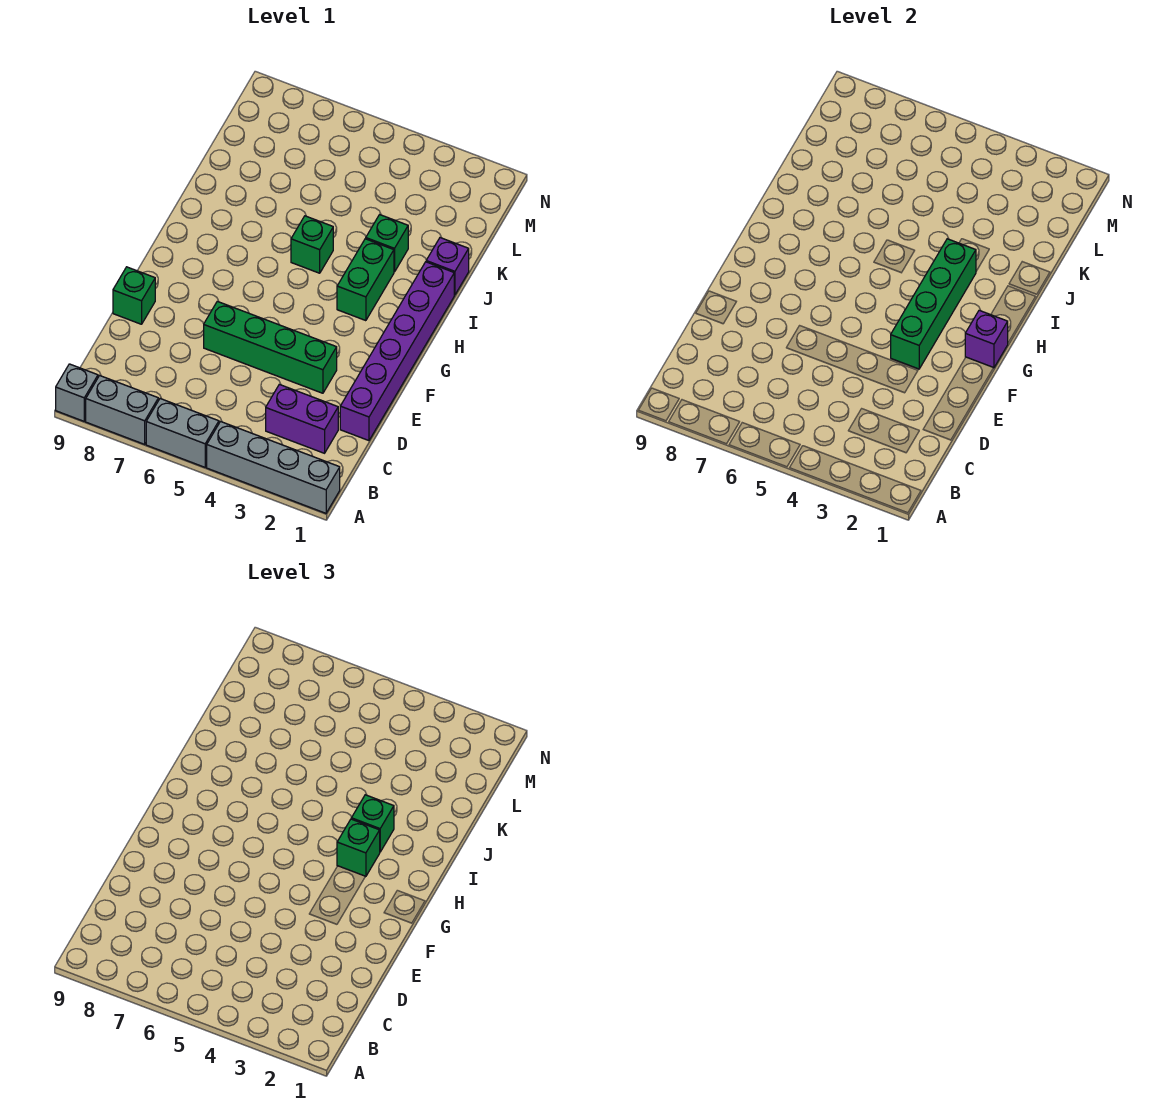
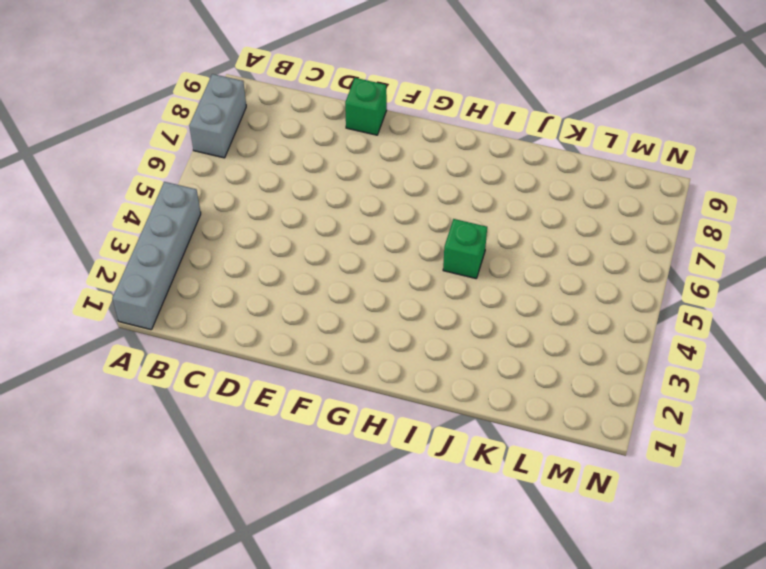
none -> grey 1x2 brick [146,399,219,467]
none -> grey 1x1 brick [56,364,98,421]
none -> purple 1x2 brick [266,384,338,453]

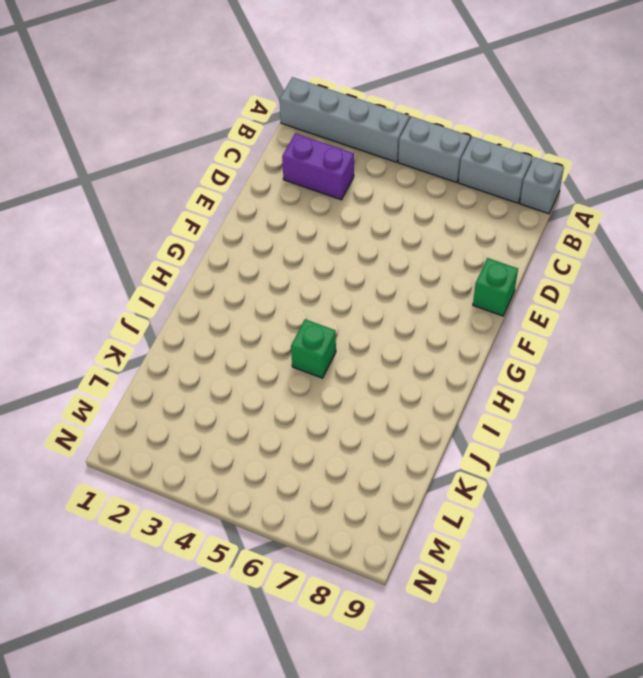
none -> purple 1x6 brick [340,262,454,441]
none -> green 1x4 brick [204,301,337,393]
none -> green 1x2 brick [337,239,394,321]

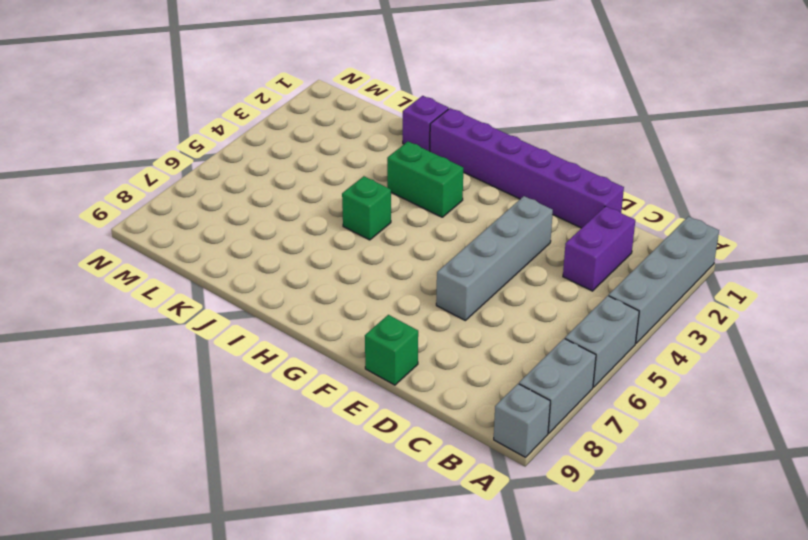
grey 1x4 brick [436,196,553,320] -> green 1x4 brick [204,301,337,393]
none -> green 1x1 brick [366,215,408,272]
none -> green 1x4 brick [891,239,976,369]
none -> purple 1x1 brick [965,310,1008,368]

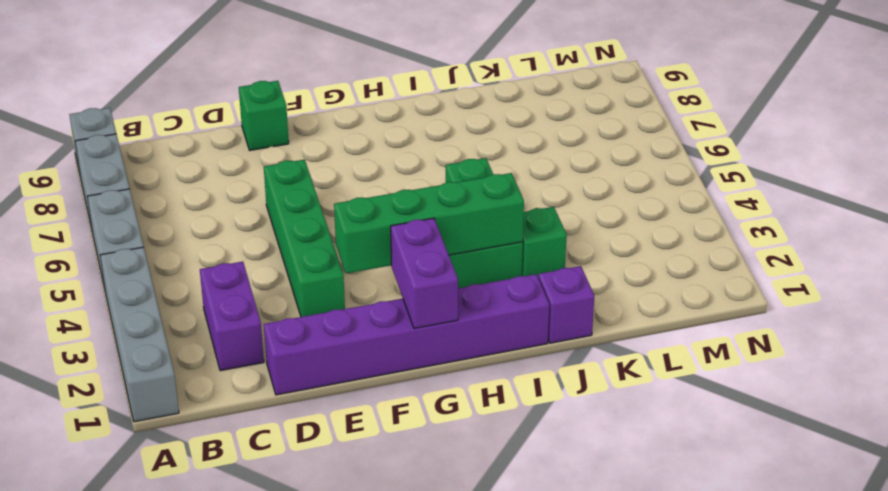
purple 1x2 brick [391,218,458,328] -> purple 1x1 brick [965,310,1008,368]
none -> green 1x1 brick [337,819,380,877]
none -> green 1x1 brick [351,795,394,852]

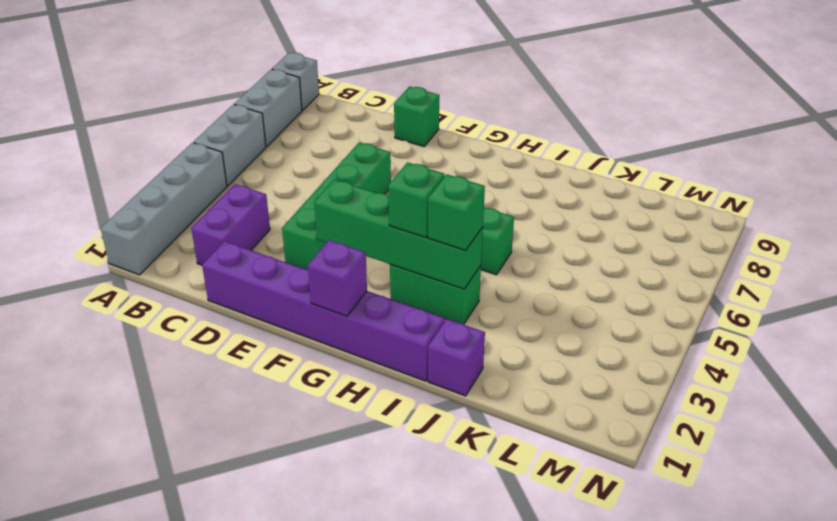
none -> green 1x1 brick [366,215,408,272]

